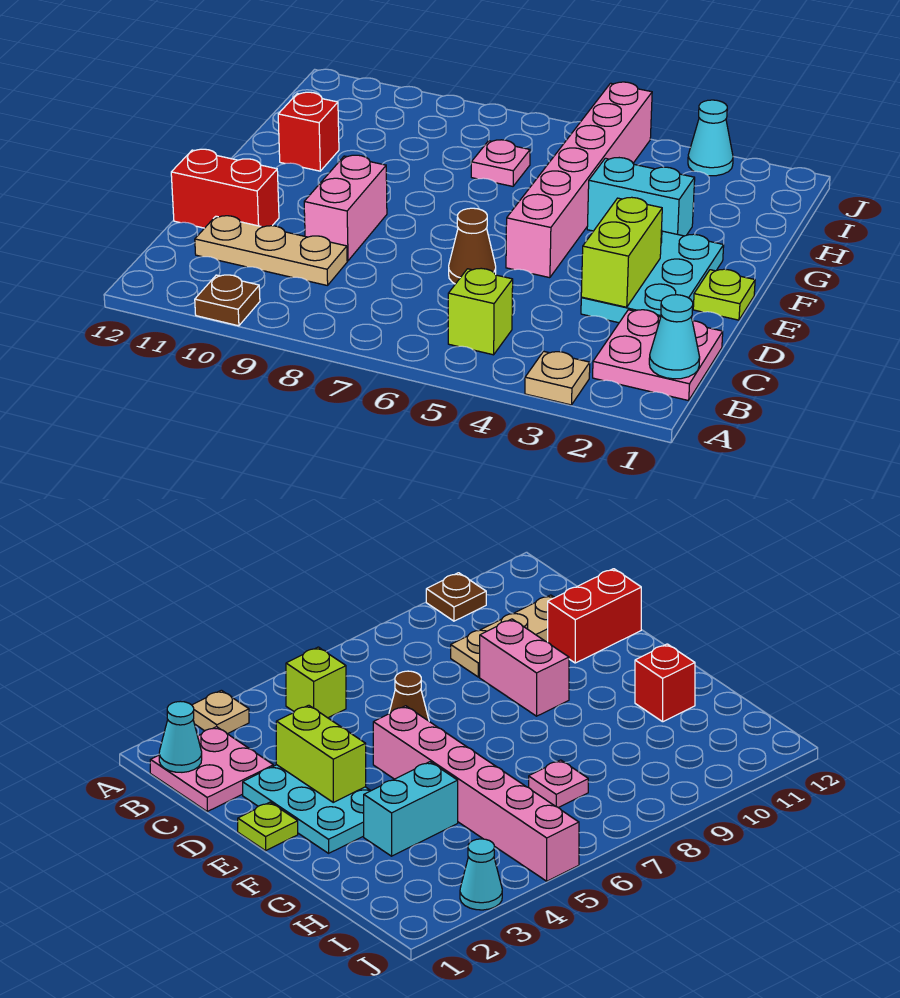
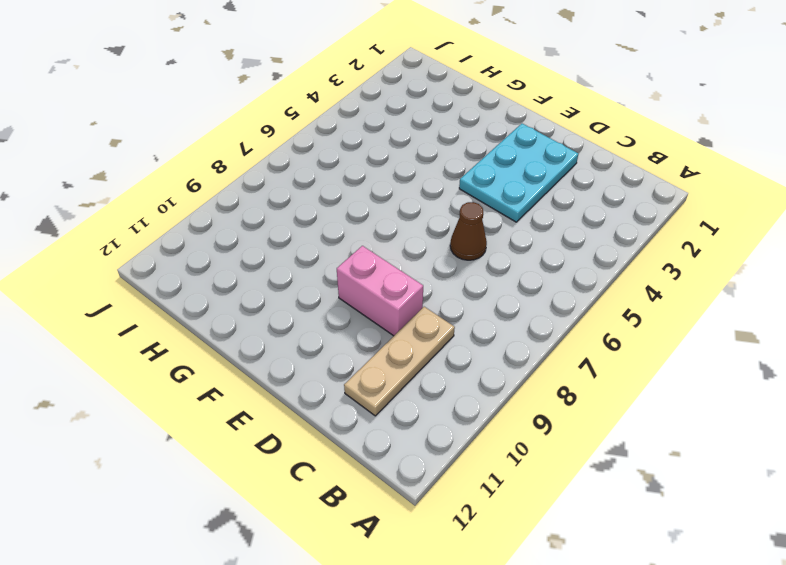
cyan 2x3 plate [459,124,578,222] -> cyan 2x3 plate turned to [581,231,724,323]
none -> tan 1x1 plate [525,351,590,405]
none -> brown 1x1 plate [195,275,260,326]
none -> pink 2x2 plate [593,310,723,401]

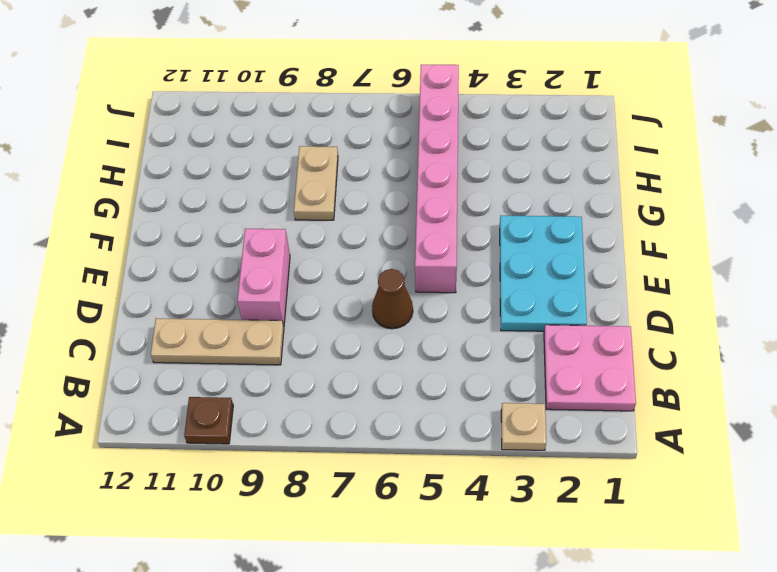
tan 1x2 plate [294,146,338,220] -> none
none -> lime 1x1 brick [448,268,513,355]
none -> red 1x2 brick [171,149,279,228]
none -> lime 1x1 plate [693,269,755,320]

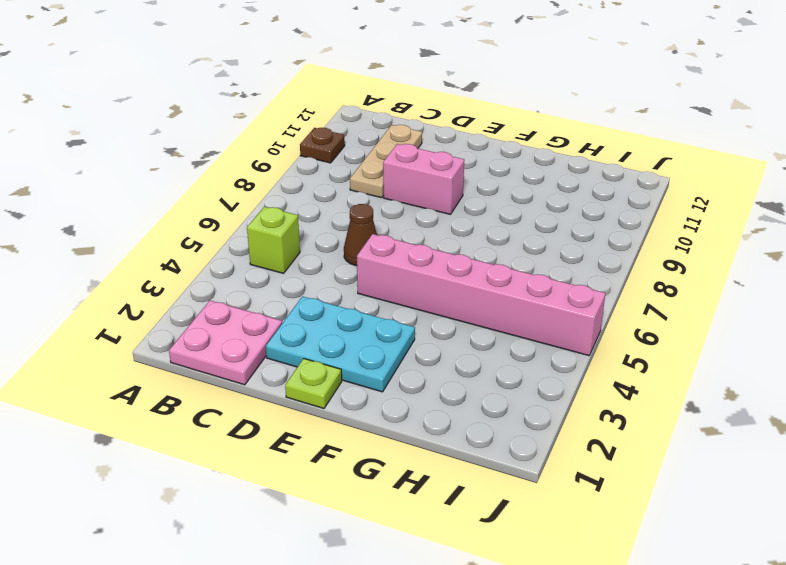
none -> tan 1x1 plate [525,351,590,405]
none -> red 1x2 brick [171,149,279,228]
none -> cyan 1x2 brick [587,158,695,236]

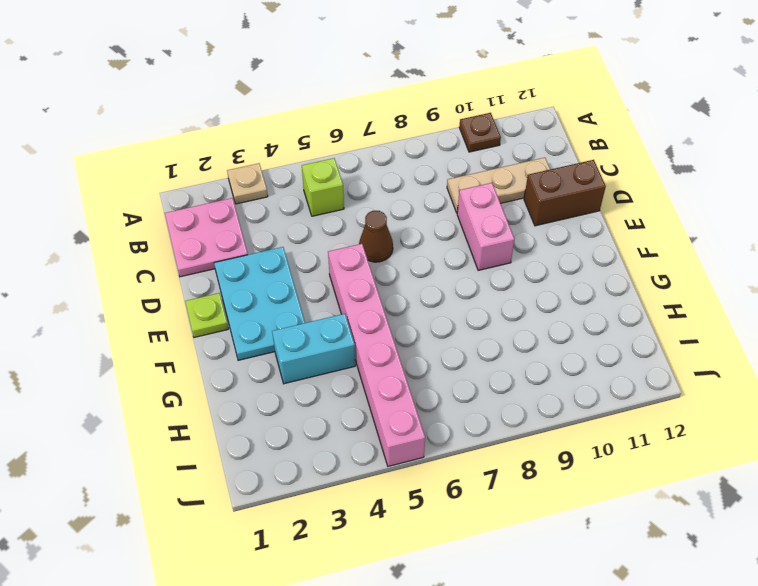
brown 1x2 brick [524,160,606,226] -> red 1x2 brick [171,149,279,228]
none -> red 1x1 brick [278,92,339,171]
none -> pink 1x1 plate [471,140,530,186]
none -> cyan 1x1 cone [688,100,733,176]

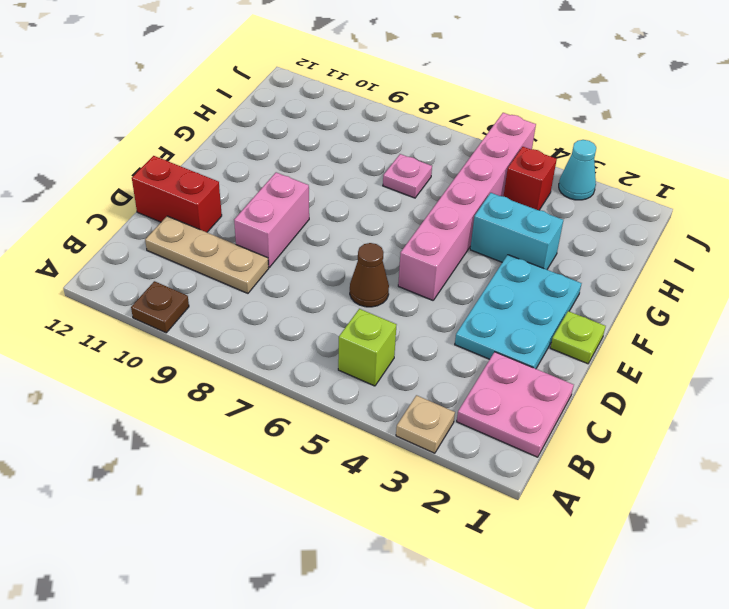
red 1x1 brick [503,147,557,210] -> red 1x1 brick moved to [278,92,339,171]
none -> cyan 1x1 cone [649,295,700,379]
none -> lime 1x2 brick [581,197,662,307]

